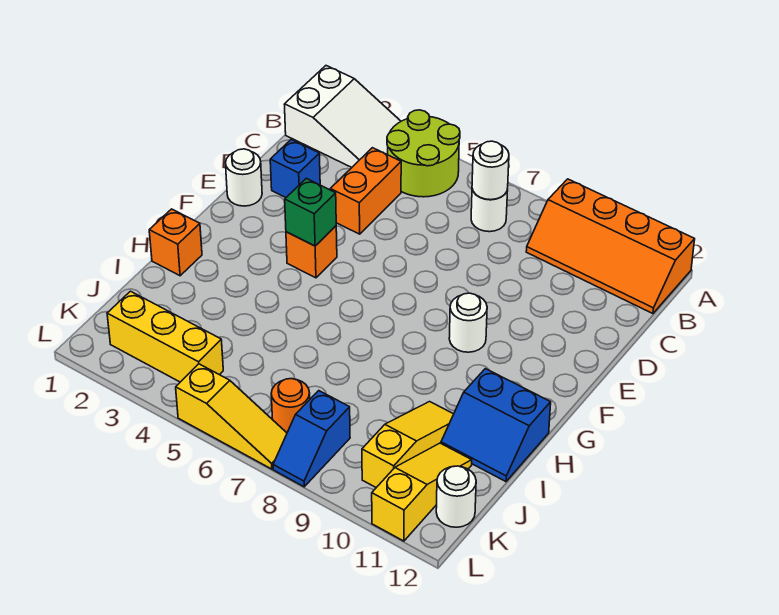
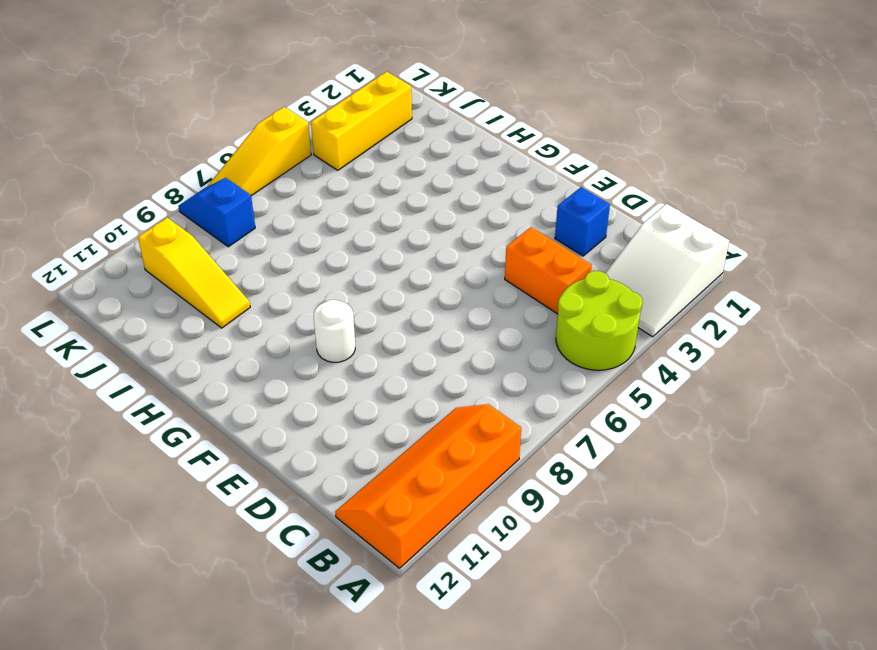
none -> white 1x1 round brick [471,189,508,232]
none -> white 1x1 round brick [225,149,262,206]
none -> orange 1x1 brick [286,226,337,278]

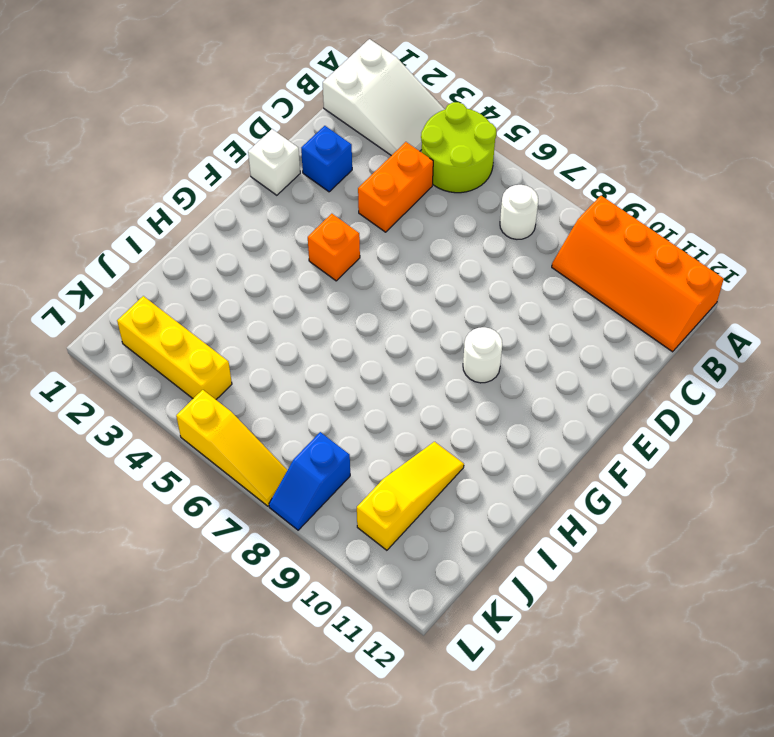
white 1x1 brick [248,129,300,195] -> white 1x1 round brick [225,149,262,206]
none -> orange 1x1 brick [149,209,202,276]
none -> blue 2x2 slope [441,369,551,482]
none -> yellow 1x3 slope [372,443,472,541]

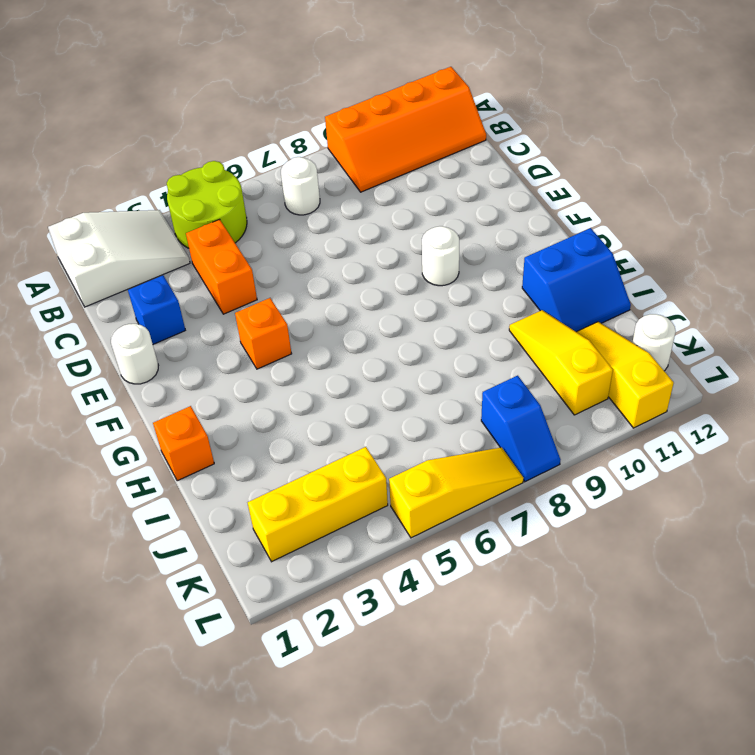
none -> orange 1x1 round brick [271,379,310,433]
none -> white 1x1 round brick [472,141,509,200]
none -> green 1x1 brick [285,178,336,246]

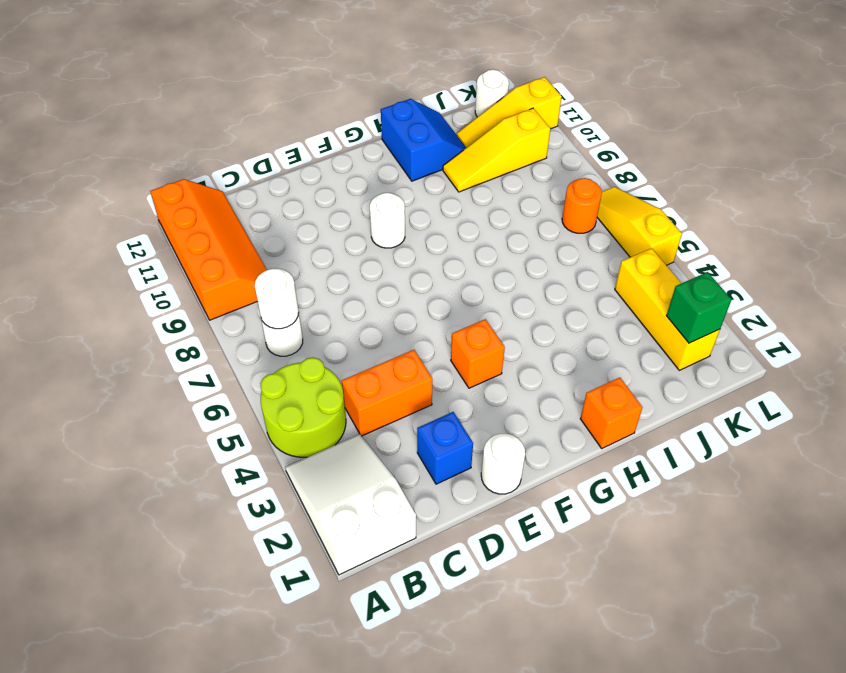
green 1x1 brick [666,272,731,343] -> green 1x1 brick moved to [285,178,336,246]
none -> blue 1x2 slope [273,391,350,487]

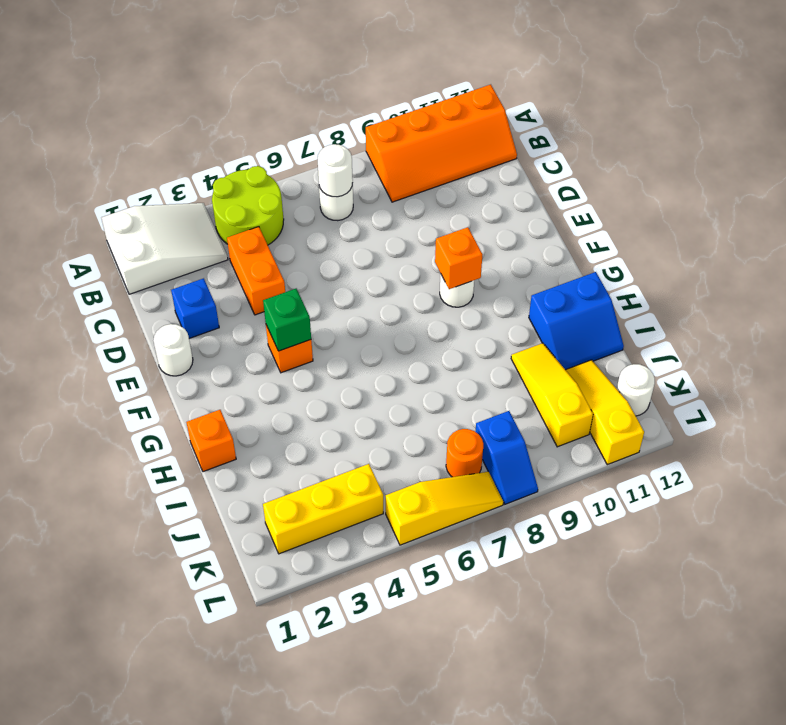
orange 1x1 brick [435,227,482,289] -> none

